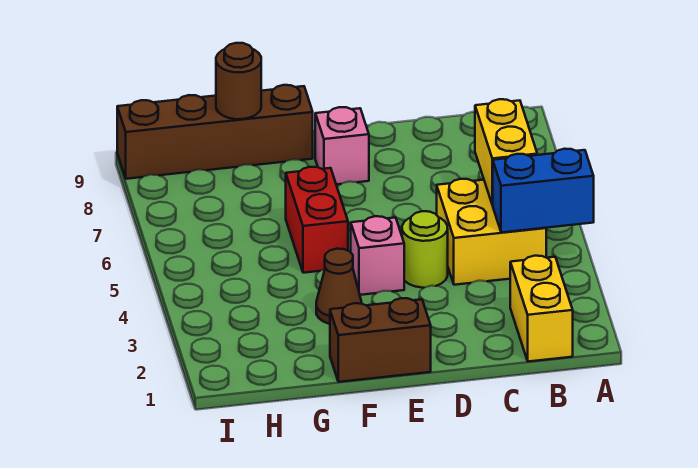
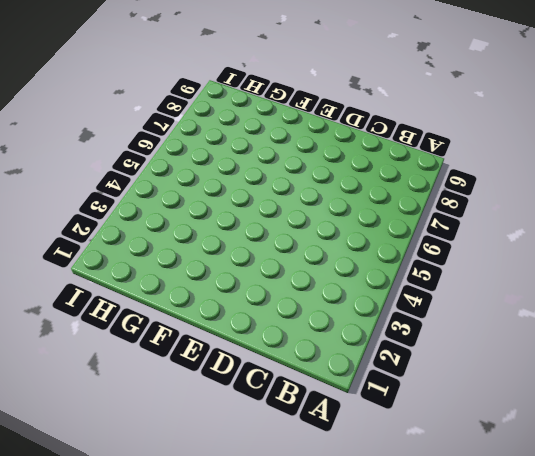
none -> yellow 1x2 brick [510,256,573,362]
none -> yellow 2x2 brick [437,179,546,285]
none -> lime 1x1 round brick [402,211,448,288]

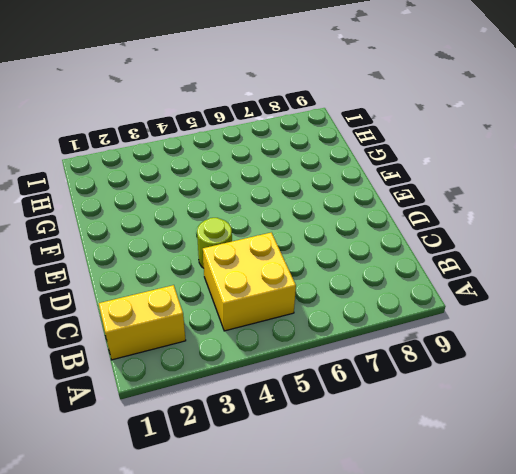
none -> brown 1x2 brick [330,298,431,382]
none -> pink 1x1 brick [351,216,404,295]
none -> pink 1x1 brick [315,107,369,184]

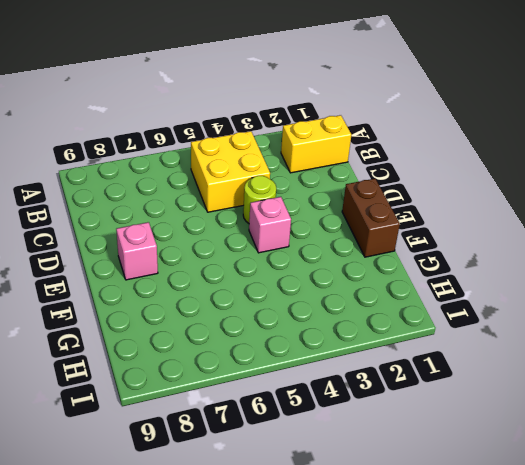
none -> brown 1x1 cone [316,249,362,324]
none -> red 1x2 brick [286,167,348,273]
none -> brown 1x4 brick [117,85,313,179]

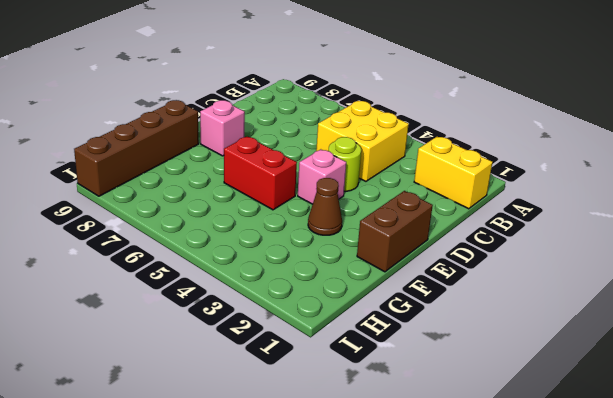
none -> blue 1x2 brick [493,149,594,233]
none -> yellow 1x2 brick [475,99,537,205]
none -> brown 1x1 round brick [216,43,261,119]

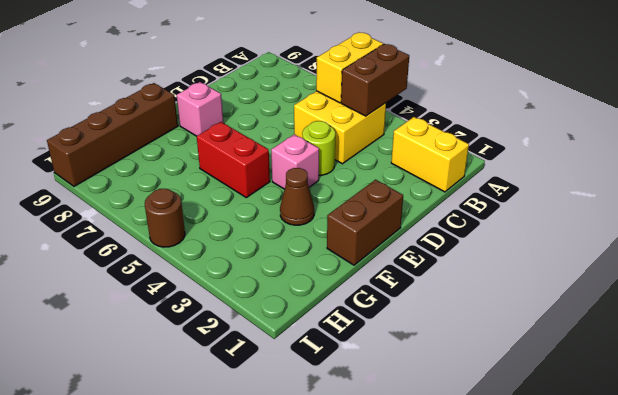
brown 1x2 brick [341,44,409,116] -> blue 1x2 brick [493,149,594,233]
yellow 1x2 brick [316,33,383,103] -> yellow 1x2 brick turned to [475,99,537,205]
brown 1x1 round brick [145,189,185,247] -> brown 1x1 round brick moved to [216,43,261,119]

